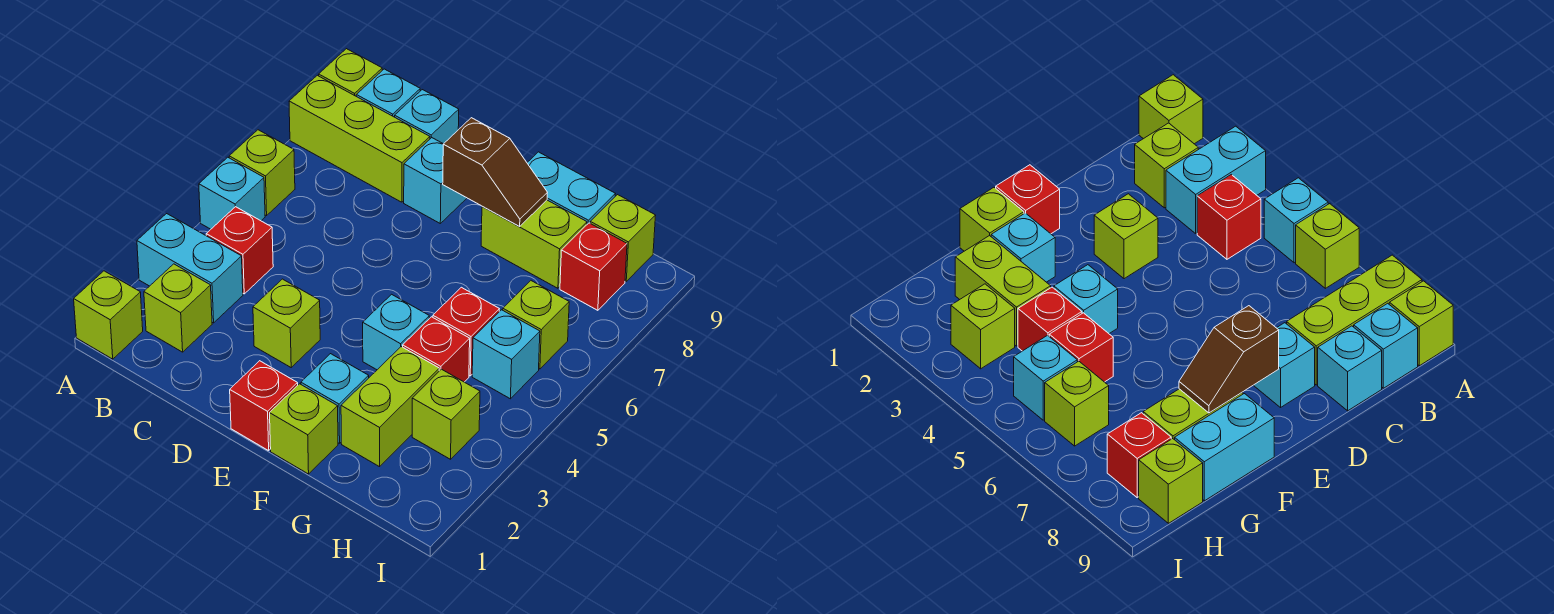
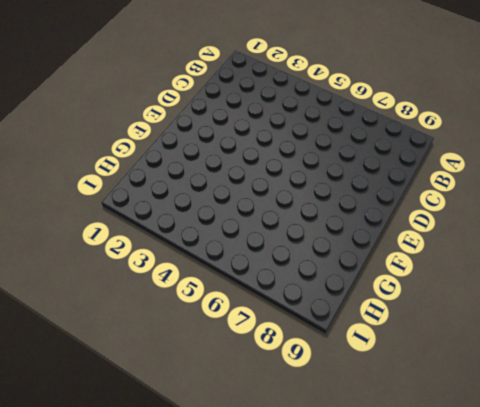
none -> lime 1x1 brick [74,271,143,359]
none -> cyan 1x2 brick [137,214,243,323]
none -> cyan 1x1 brick [199,157,265,229]

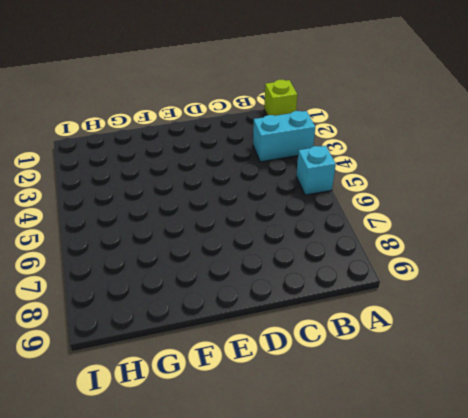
none -> lime 1x1 brick [229,130,295,216]
none -> lime 1x3 brick [289,75,430,202]
none -> lime 1x1 brick [319,49,382,96]

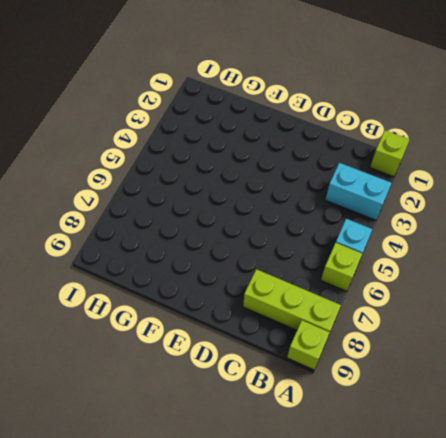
none -> lime 1x1 brick [144,264,212,352]
none -> red 1x1 brick [206,207,273,294]
none -> cyan 1x1 brick [356,69,420,117]

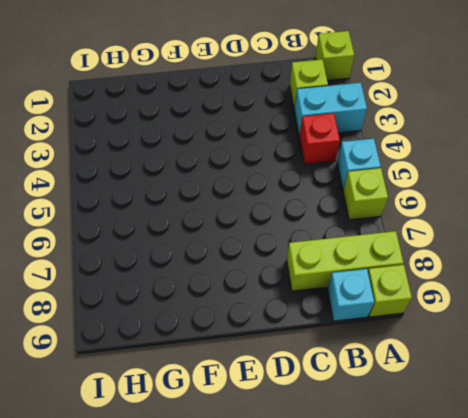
none -> cyan 1x1 brick [395,90,459,144]
none -> lime 1x1 brick [253,279,320,367]
none -> cyan 1x1 brick [404,138,467,223]

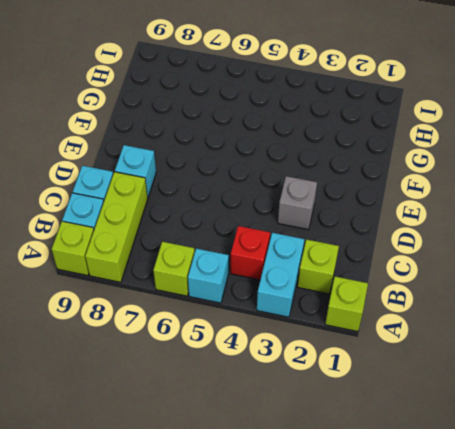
grey 1x1 brick [278,176,317,230] -> lime 1x1 brick [253,279,320,367]
none -> red 1x1 brick [230,361,298,451]
none -> lime 1x1 brick [270,384,338,474]
none -> cyan 1x1 brick [301,354,369,443]

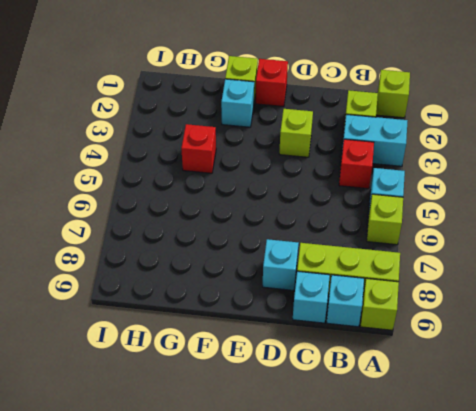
none -> cyan 1x1 brick [363,294,429,370]
none -> lime 1x2 brick [481,200,587,288]
none -> cyan 1x2 brick [527,152,615,224]

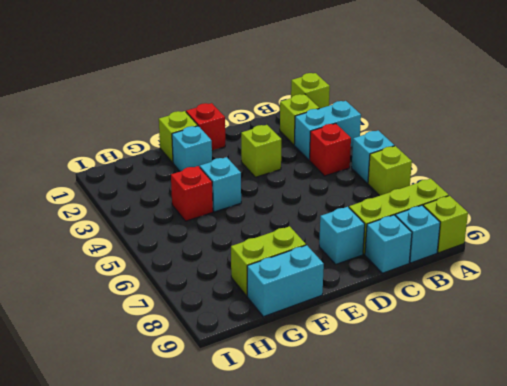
none -> lime 1x2 brick [341,347,439,467]
none -> red 1x1 brick [433,287,499,376]
none -> lime 1x1 brick [412,369,480,459]

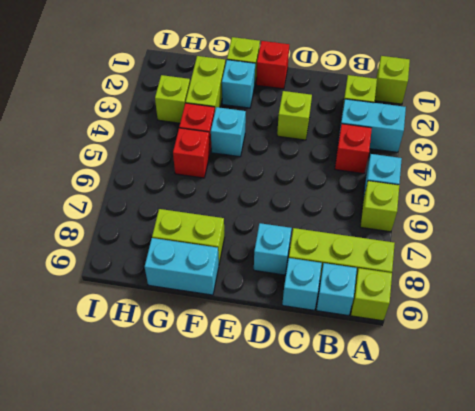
none -> cyan 1x1 brick [472,310,540,399]
none -> lime 1x1 brick [503,281,569,369]
none -> red 1x1 brick [560,223,627,310]

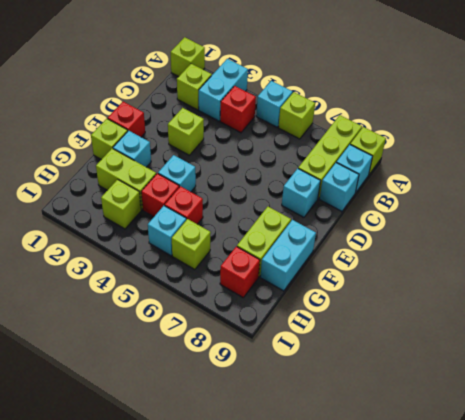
none -> lime 1x1 brick [590,195,656,281]
none -> brown 1x2 slope [443,118,547,226]

